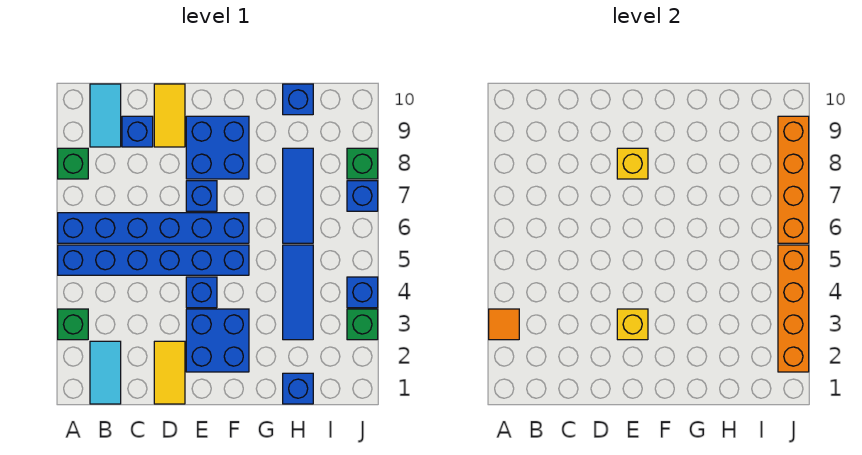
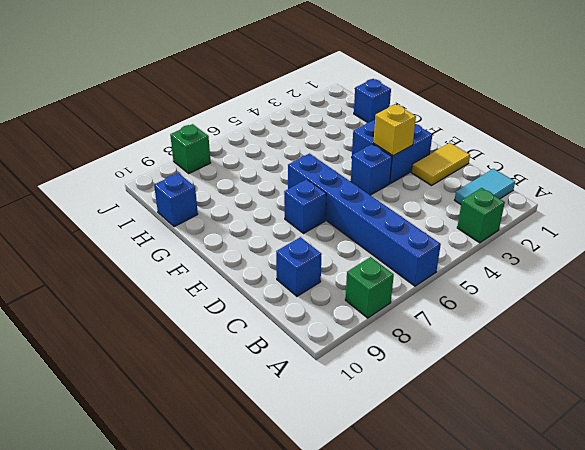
none -> blue 1x6 brick [58,245,249,275]
none -> cyan 1x2 tile [90,84,121,147]
none -> yellow 1x2 tile [154,84,185,147]

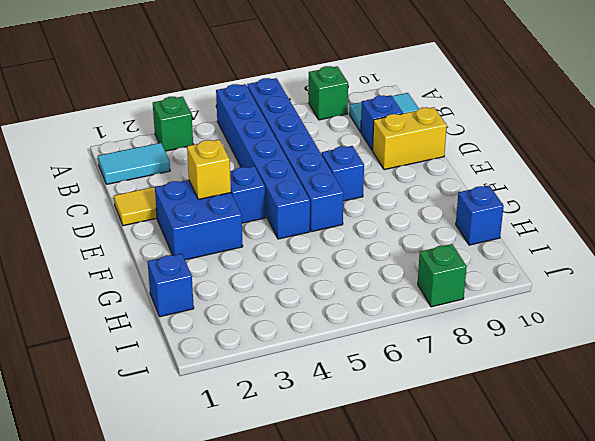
yellow 1x2 brick [373,107,447,170] -> yellow 1x2 tile [154,84,185,147]
none -> blue 2x2 brick [186,116,249,179]
none -> blue 1x3 tile [283,245,313,340]
none -> blue 1x3 tile [283,148,313,243]

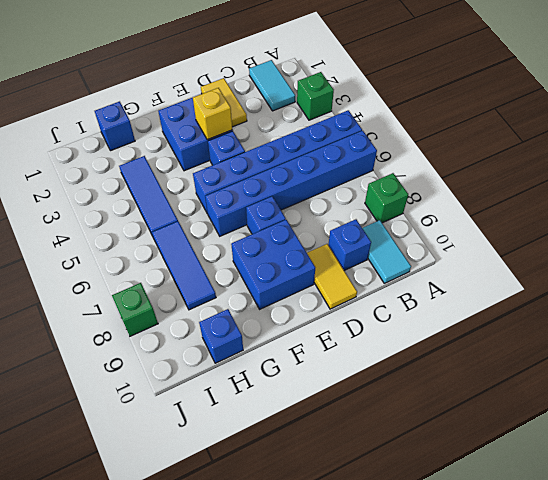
none -> green 1x1 brick [347,309,378,340]
none -> blue 1x1 brick [347,277,378,308]
none -> blue 1x1 brick [347,181,378,211]

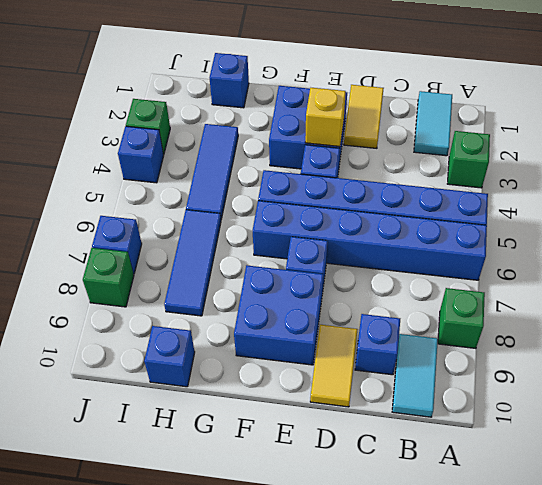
none -> orange 1x1 tile [489,309,519,340]
none -> yellow 1x1 brick [617,148,648,179]
none -> orange 1x4 brick [778,245,809,372]

